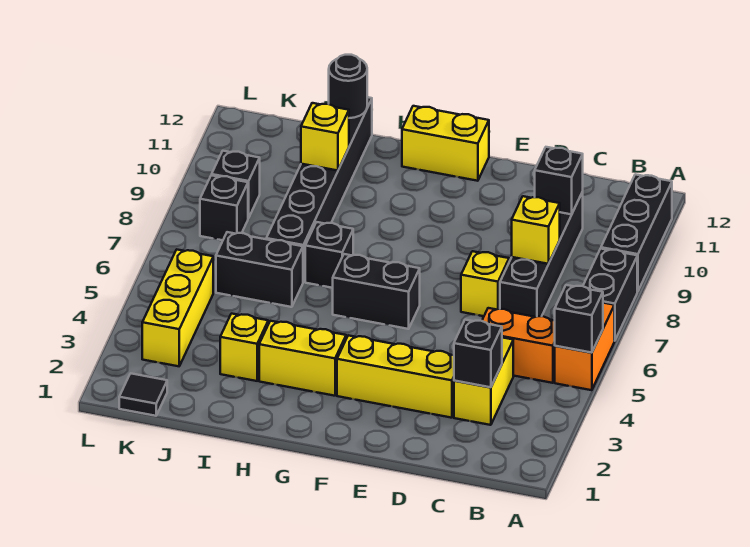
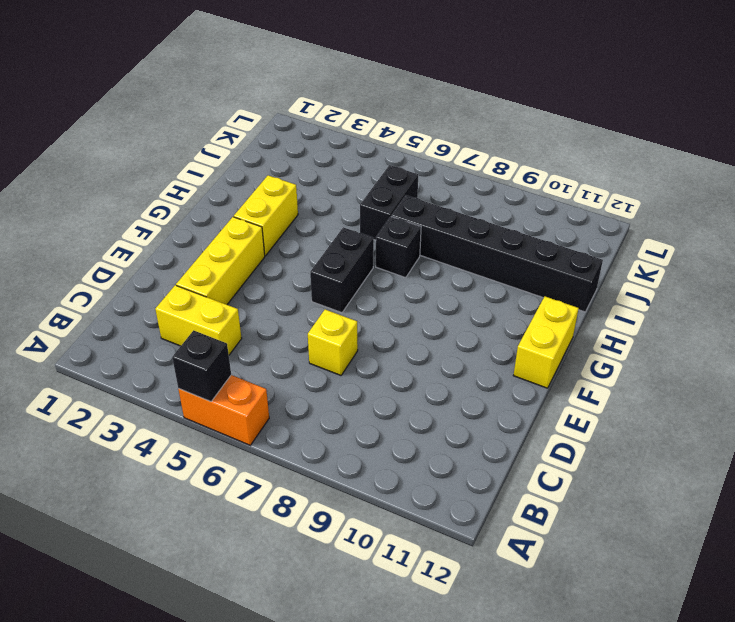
none -> black 1x2 brick [583,249,637,341]
none -> black 1x3 brick [601,174,672,291]
none -> orange 1x2 brick [482,308,555,383]

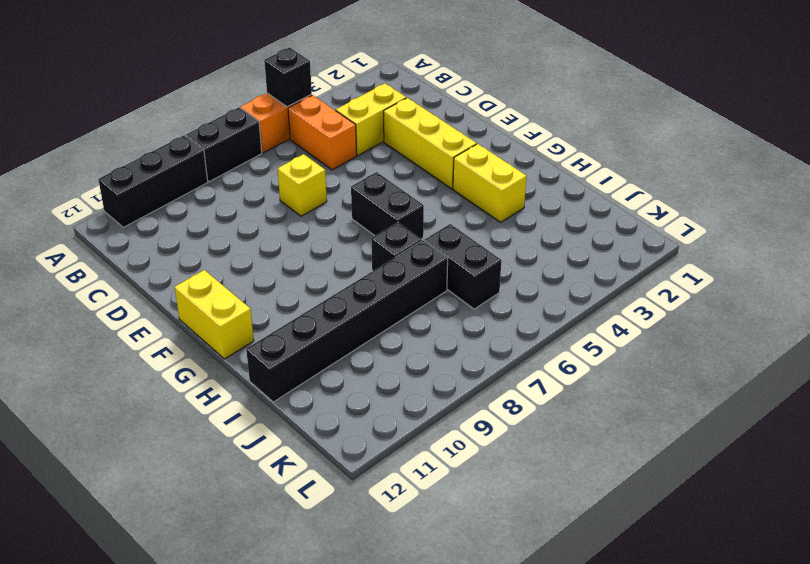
none -> black 1x4 brick [500,192,583,317]
none -> yellow 1x1 brick [220,314,268,381]
none -> black 1x1 tile [119,373,167,416]

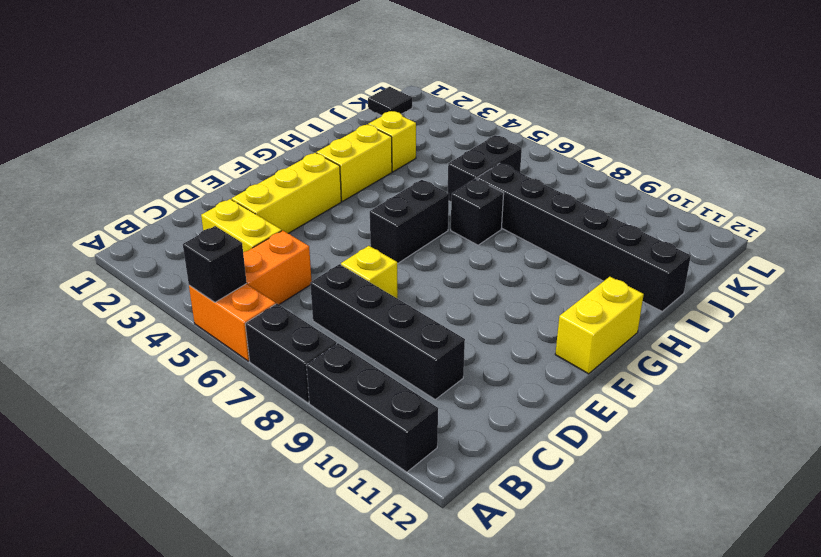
none -> yellow 1x3 brick [142,250,213,366]
none -> black 1x1 brick [200,175,248,240]
none -> black 1x1 brick [212,151,260,218]

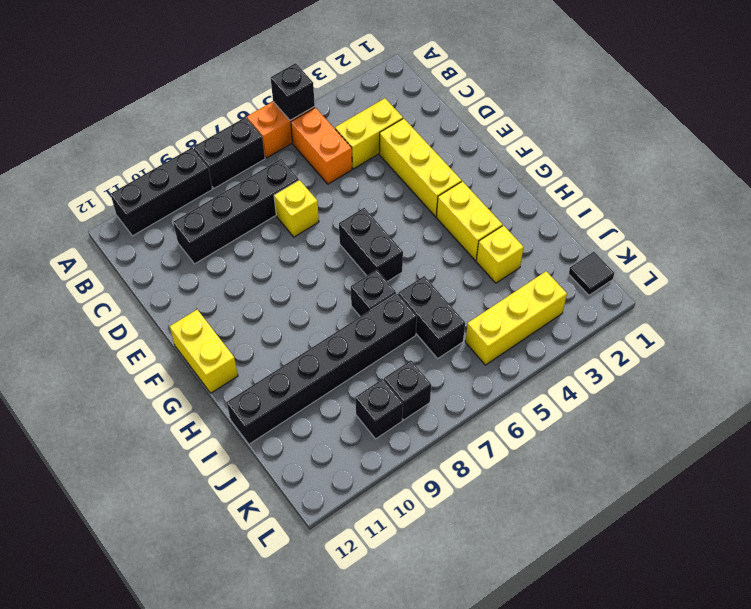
none -> black 1x1 brick [454,320,502,387]
none -> yellow 1x1 brick [512,196,560,264]
none -> black 1x1 brick [535,147,583,214]

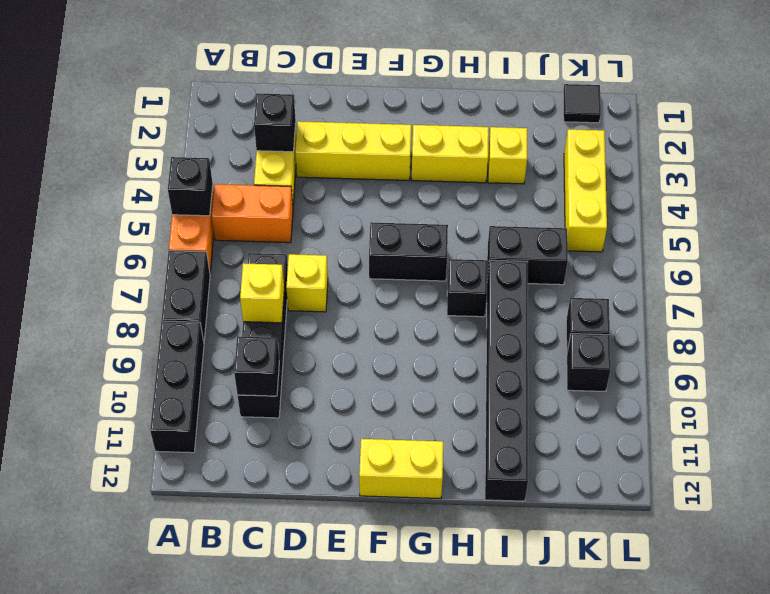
none -> yellow 1x1 brick [301,103,349,171]
none -> black 1x1 round brick [329,55,367,118]

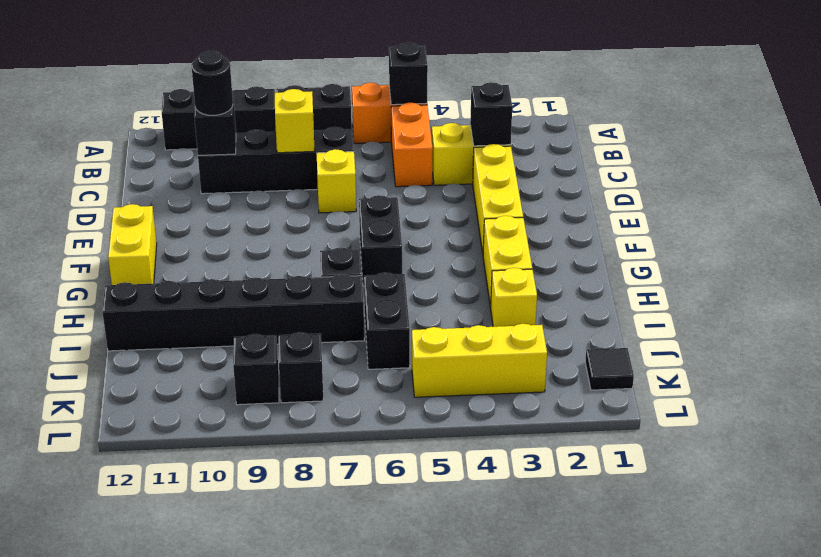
black 1x1 round brick [191,51,233,116] -> black 1x1 round brick moved to [329,55,367,118]
none -> yellow 1x1 brick [301,103,349,171]

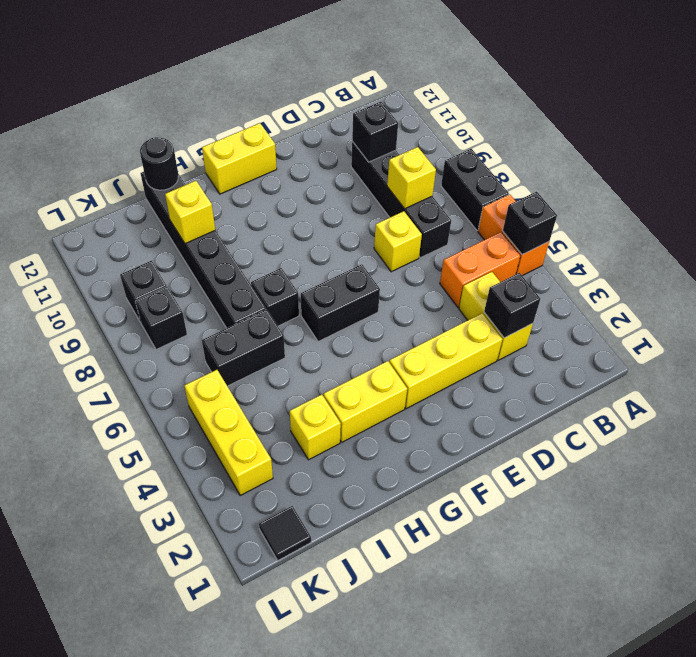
none -> black 1x3 brick [601,174,672,291]

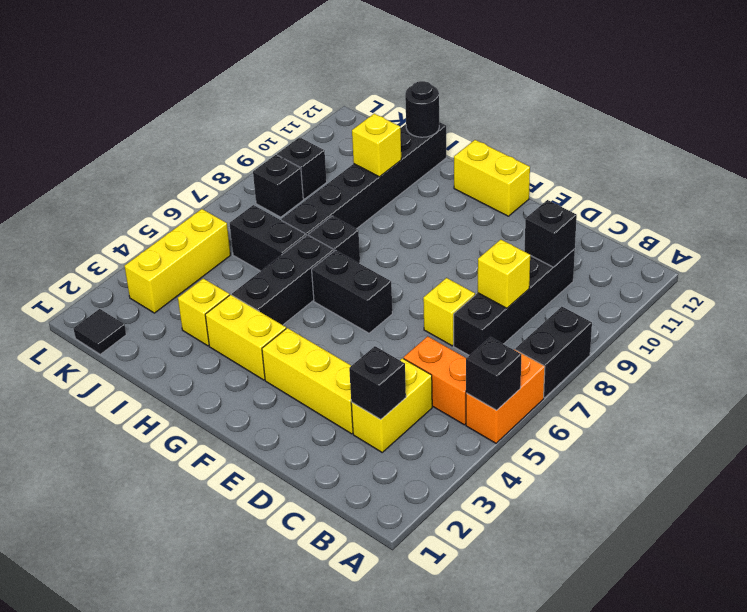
black 1x3 brick [232,235,334,325] -> black 1x3 brick moved to [601,174,672,291]

